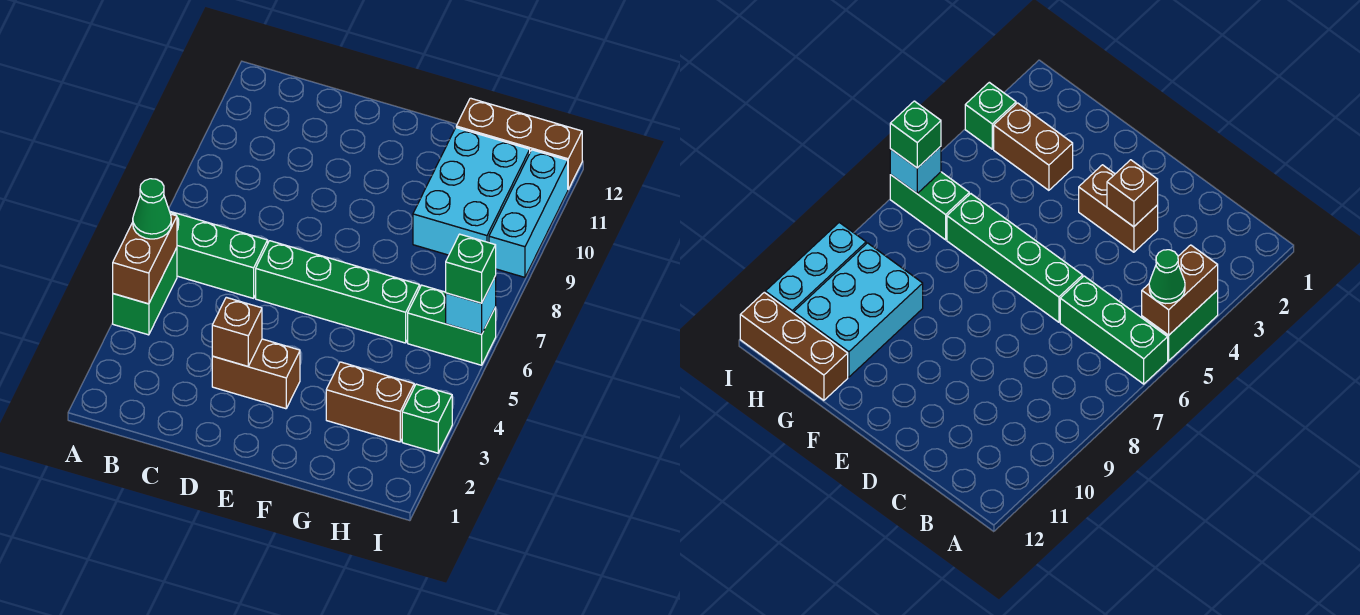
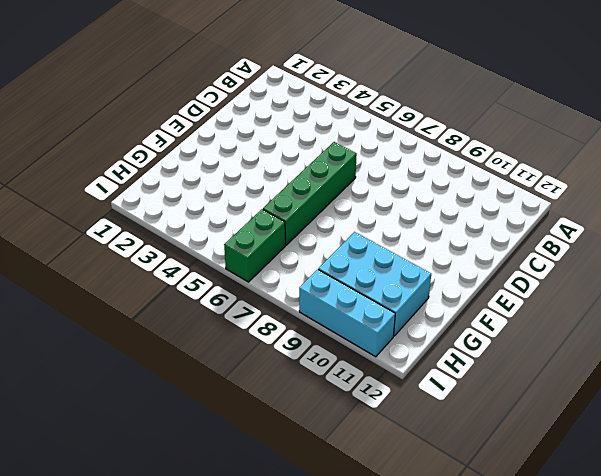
none -> green 1x2 brick [113,248,177,335]
none -> green 1x3 brick [170,212,268,298]
none -> brown 1x2 brick [212,339,300,409]

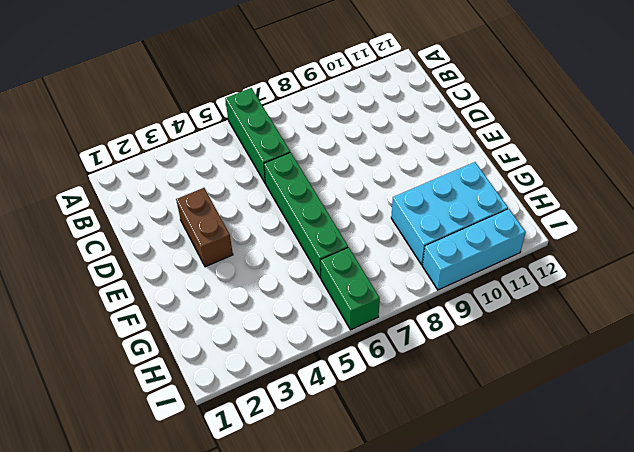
none -> green 1x2 brick [113,248,177,335]
none -> brown 1x2 brick [326,362,414,442]
none -> brown 1x3 brick [456,98,582,189]

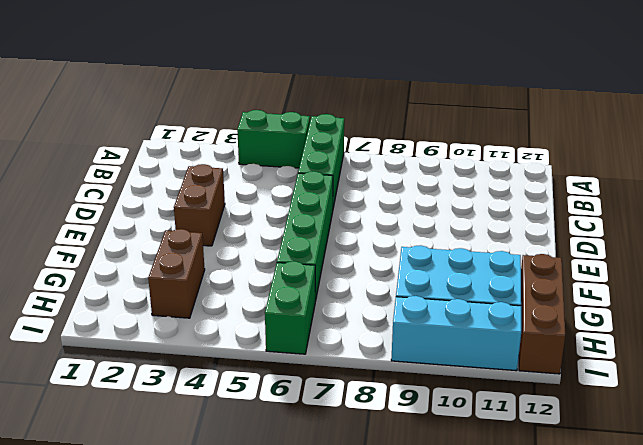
none -> green 1x1 brick [402,384,452,453]
none -> brown 1x2 brick [113,214,177,304]
none -> brown 1x1 brick [212,297,262,366]

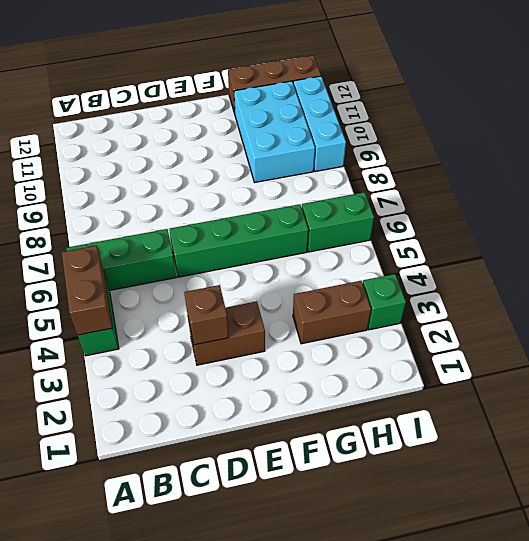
none -> cyan 1x1 brick [446,276,496,334]
none -> green 1x1 cone [133,179,171,239]
none -> green 1x1 brick [446,234,496,303]

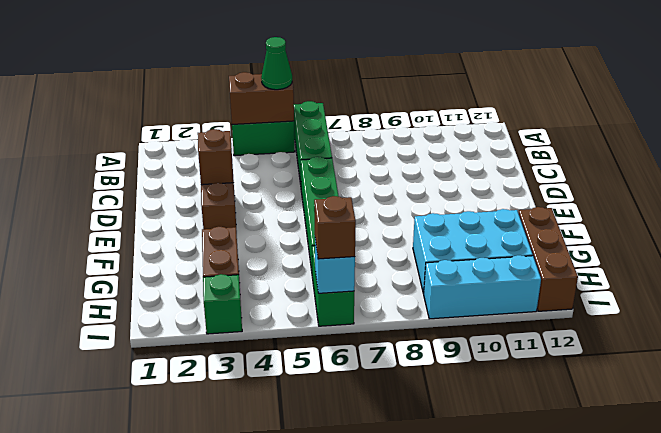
brown 1x1 brick [314,196,356,259] -> green 1x1 brick [446,234,496,303]

